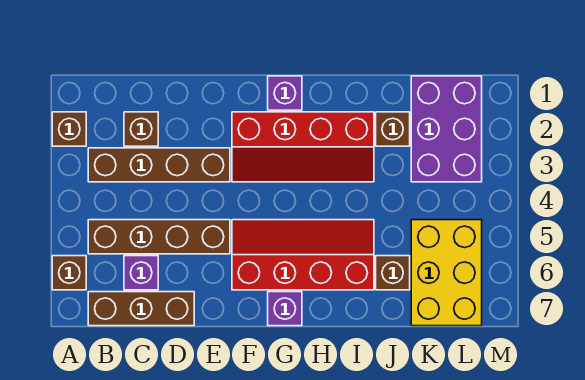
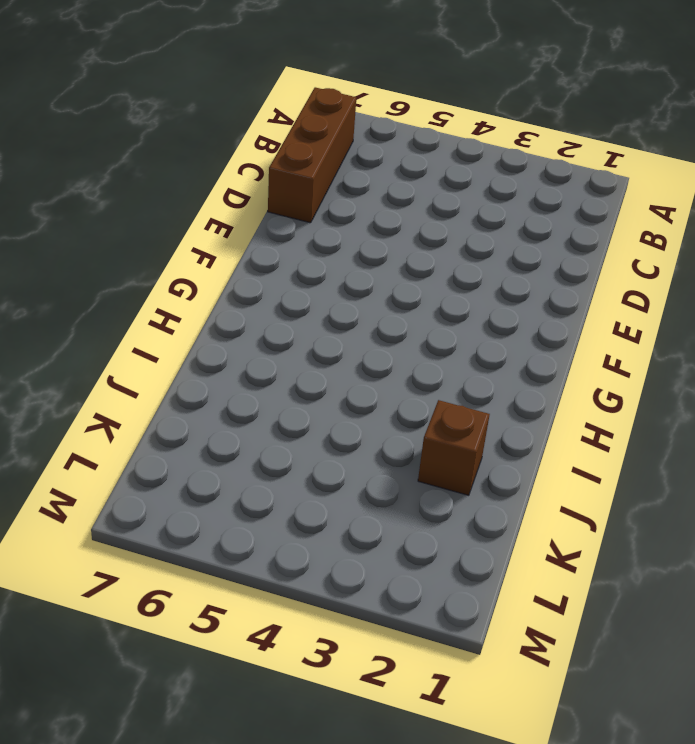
none -> brown 1x1 brick [52,112,86,146]
none -> brown 1x1 brick [52,256,86,290]
none -> brown 1x4 brick [88,148,230,182]

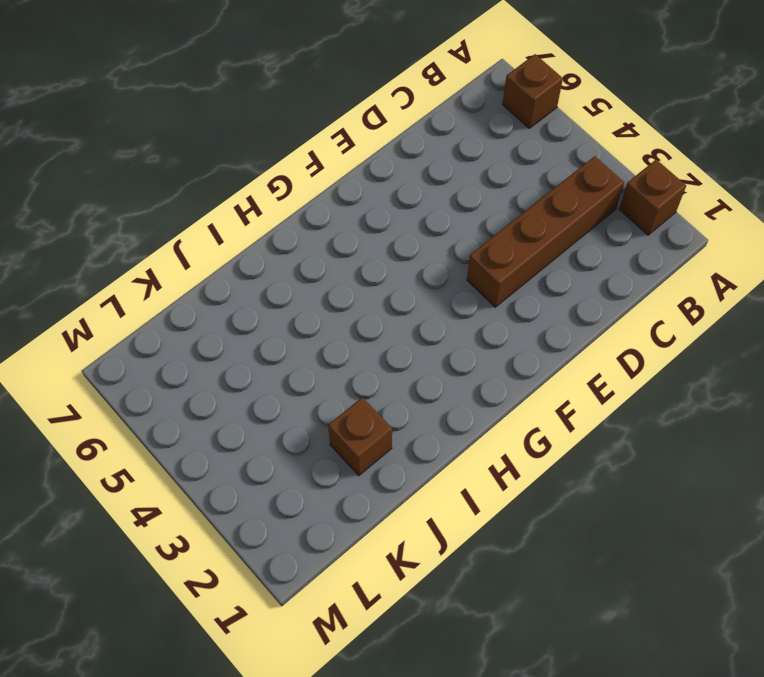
none -> brown 1x4 brick [88,220,230,254]
none -> brown 1x3 brick [88,292,194,326]
none -> brown 1x1 brick [124,112,158,146]

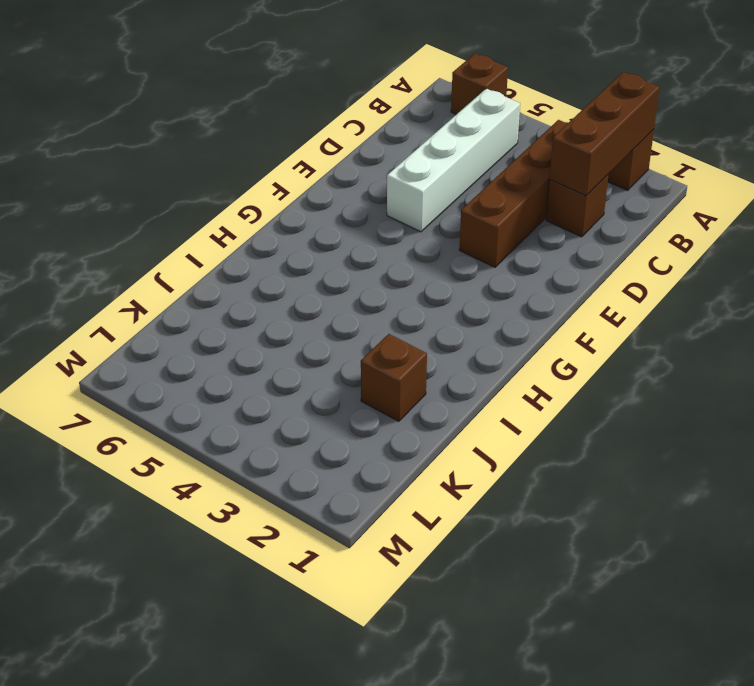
brown 1x3 brick [549,72,660,196] -> brown 1x3 brick moved to [88,292,194,326]
white 1x4 brick [387,89,520,232] -> brown 1x4 brick [88,220,230,254]
none -> purple 1x1 brick [124,256,158,290]
none -> red 2x4 slope [232,112,374,182]
none -> red 2x4 slope [232,220,374,290]

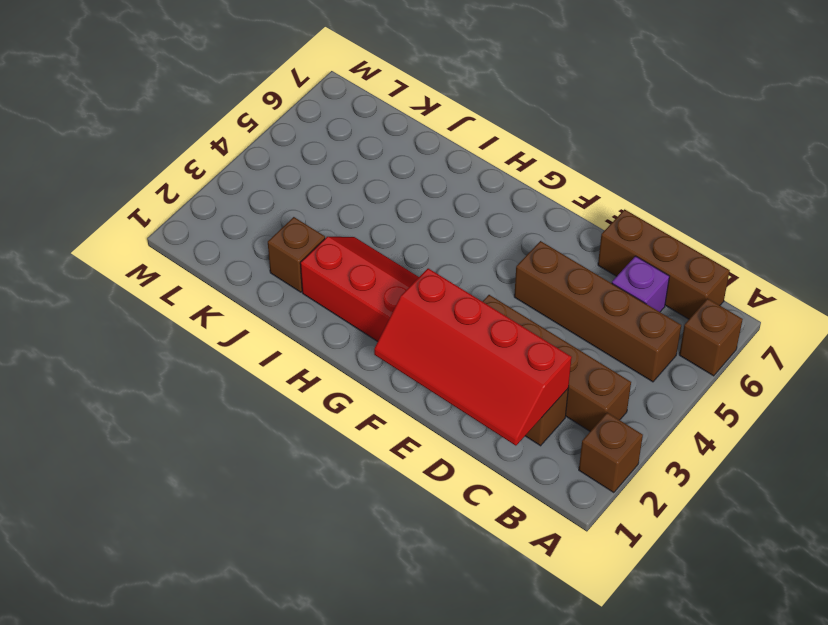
red 2x4 slope [374,268,572,446] -> red 2x4 slope moved to [232,220,374,290]
none -> purple 1x1 brick [268,76,302,110]
none -> purple 1x1 brick [268,292,302,326]
none -> brown 1x1 brick [376,256,410,290]

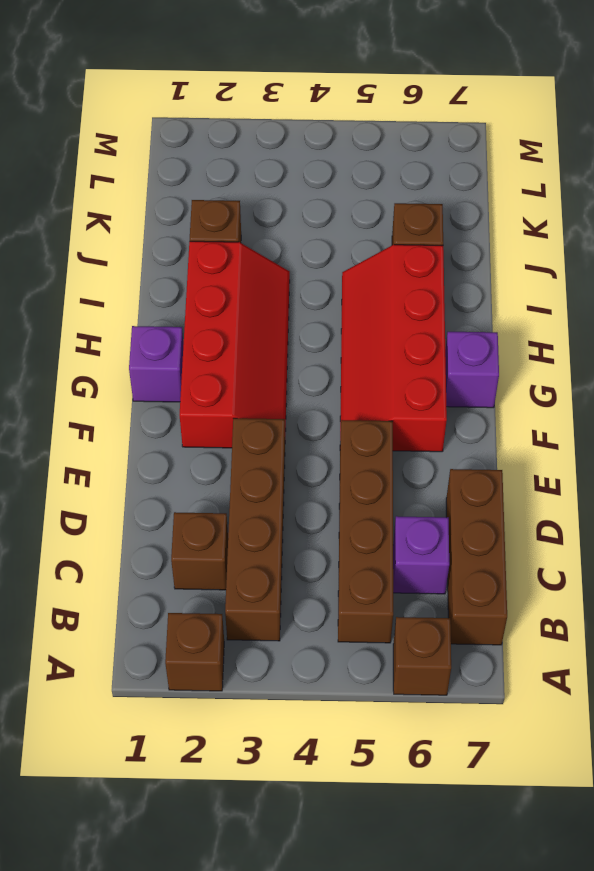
none -> purple 2x3 brick [411,76,482,182]
none -> yellow 2x3 brick [411,220,482,326]

